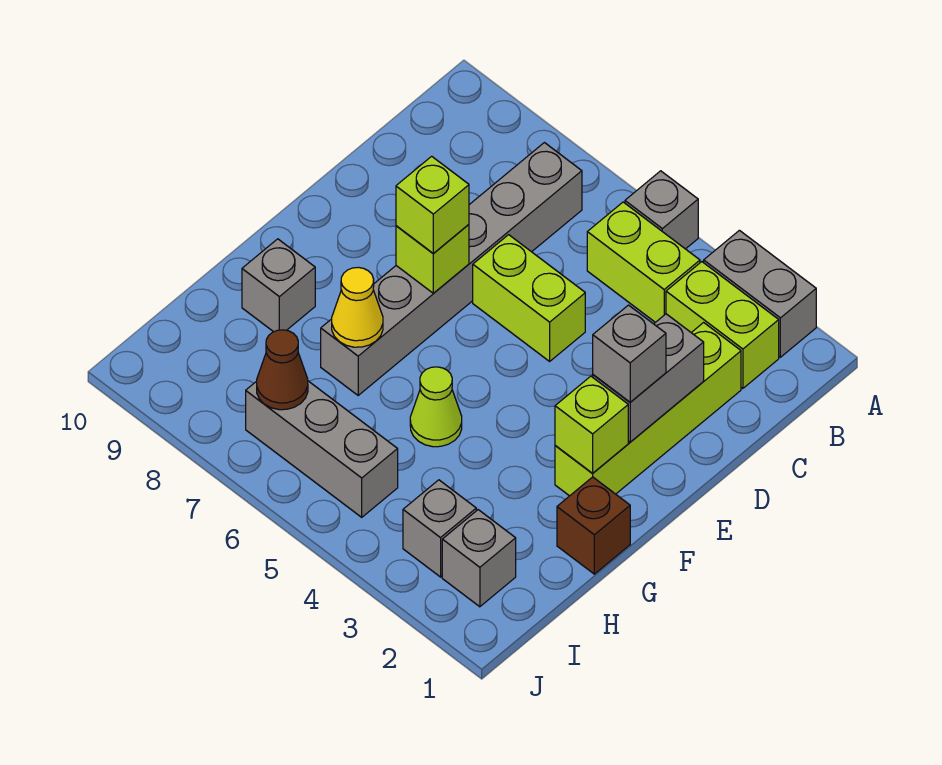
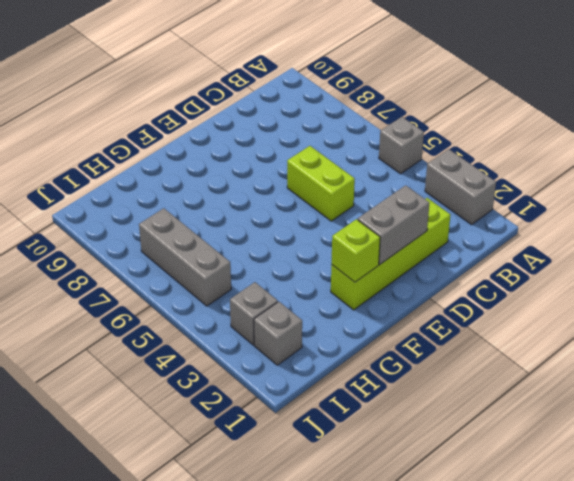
none -> lime 1x2 brick [666,262,779,388]
none -> lime 1x2 brick [587,202,700,322]
none -> grey 1x6 brick [321,143,582,395]

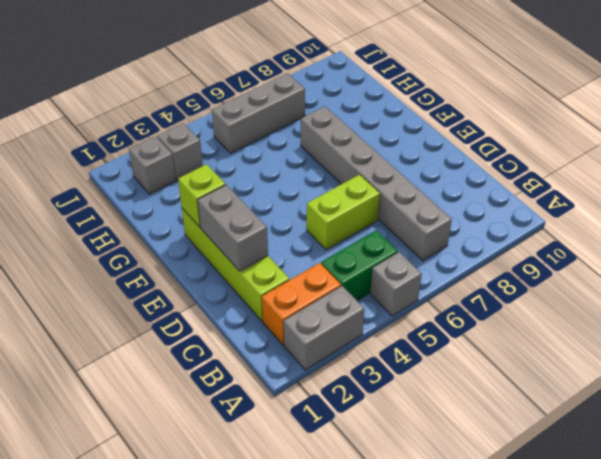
orange 1x2 brick [262,263,341,345] -> lime 1x2 brick [666,262,779,388]
green 1x2 brick [321,230,398,300] -> lime 1x2 brick [587,202,700,322]
none -> brown 1x1 brick [557,477,630,574]
none -> lime 1x1 cone [410,367,462,447]
none -> grey 1x1 brick [242,239,315,332]

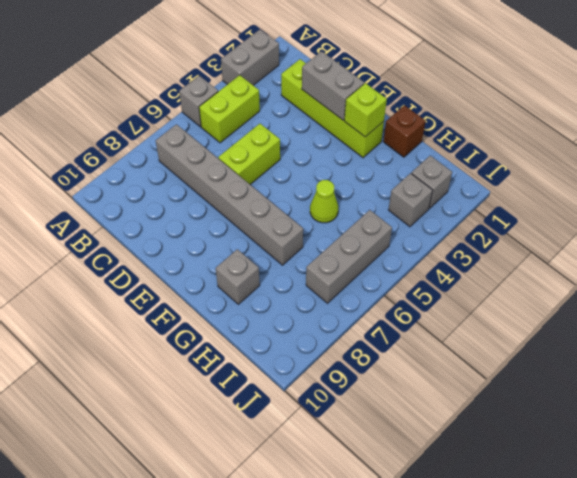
none -> lime 1x2 brick [666,262,779,388]
none -> lime 1x1 brick [396,225,469,293]
none -> yellow 1x1 cone [332,267,383,347]

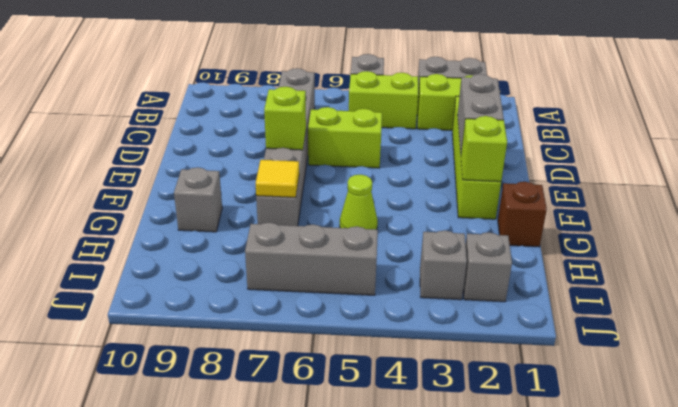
yellow 1x1 tile [256,160,299,198] -> yellow 1x1 cone [332,267,383,347]
none -> brown 1x1 cone [257,330,308,410]
none -> grey 1x1 brick [593,305,666,402]
none -> lime 1x1 brick [396,156,469,254]

